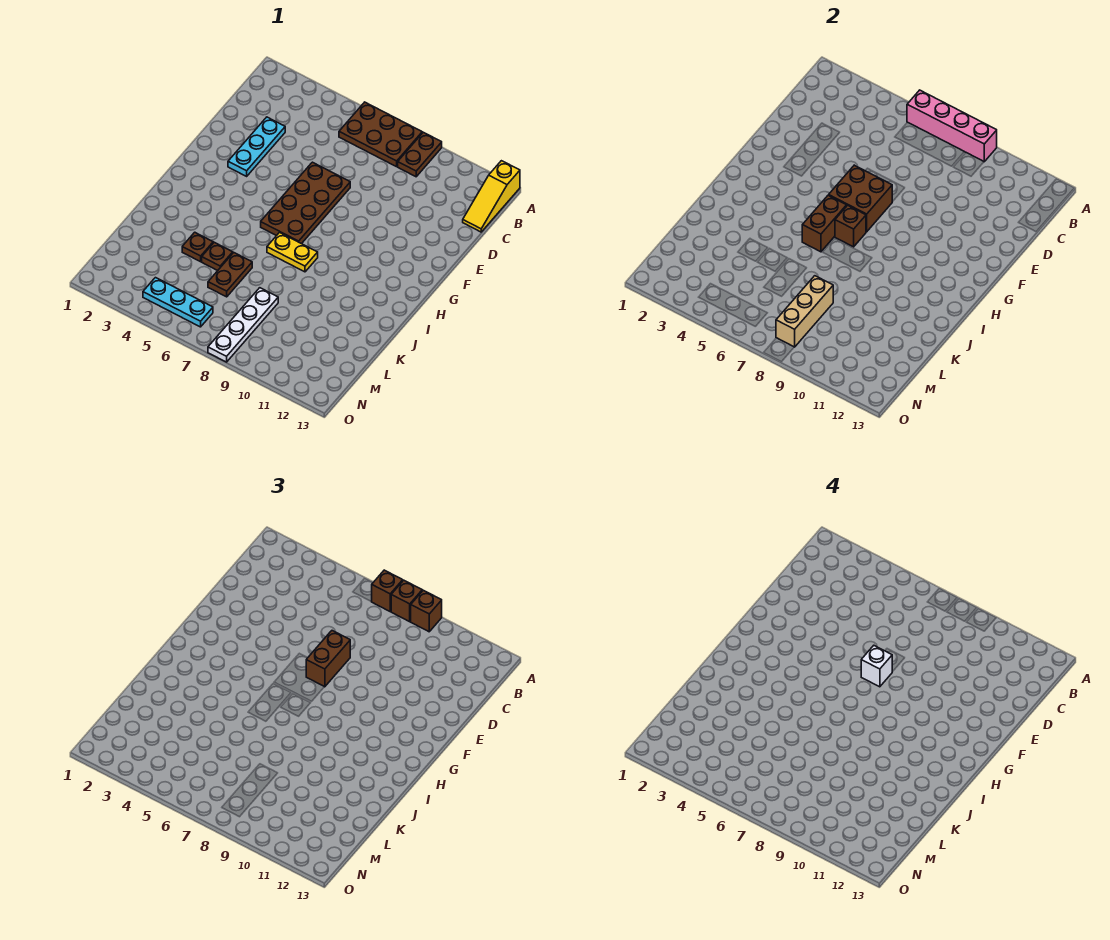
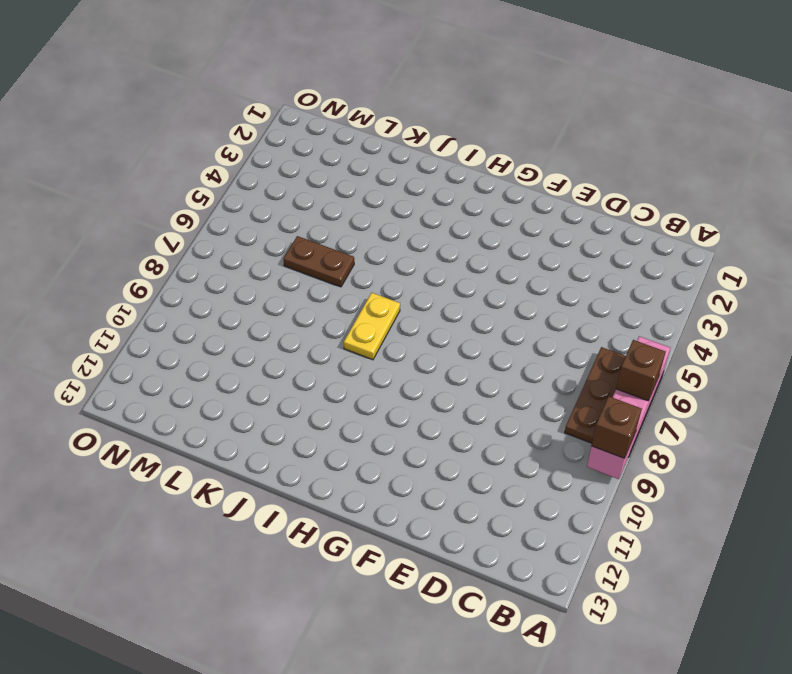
none -> brown 1x2 plate [398,132,442,177]
none -> yellow 1x3 slope [463,161,520,232]
none -> cyan 1x3 plate [228,117,285,176]

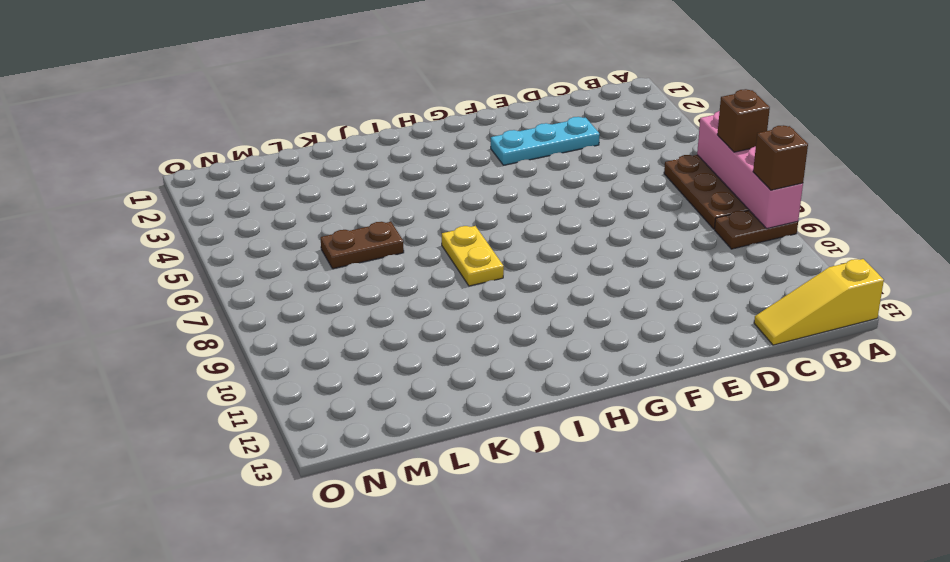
none -> brown 2x4 plate [261,162,350,244]
none -> brown 1x1 plate [182,232,213,262]
none -> brown 1x1 plate [202,242,233,271]

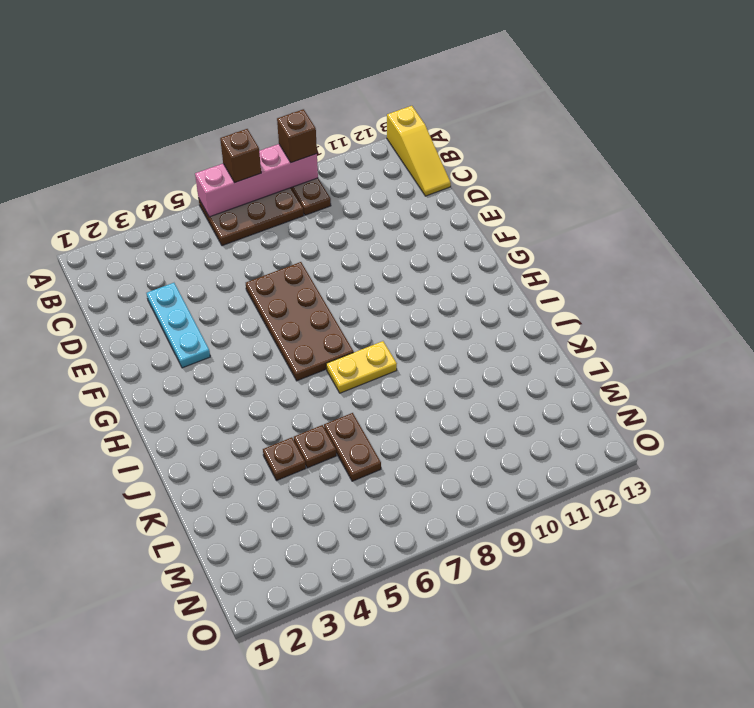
none -> white 1x4 plate [208,288,278,362]
none -> cyan 1x3 plate [143,278,213,327]
none -> brown 2x2 brick [829,165,892,232]

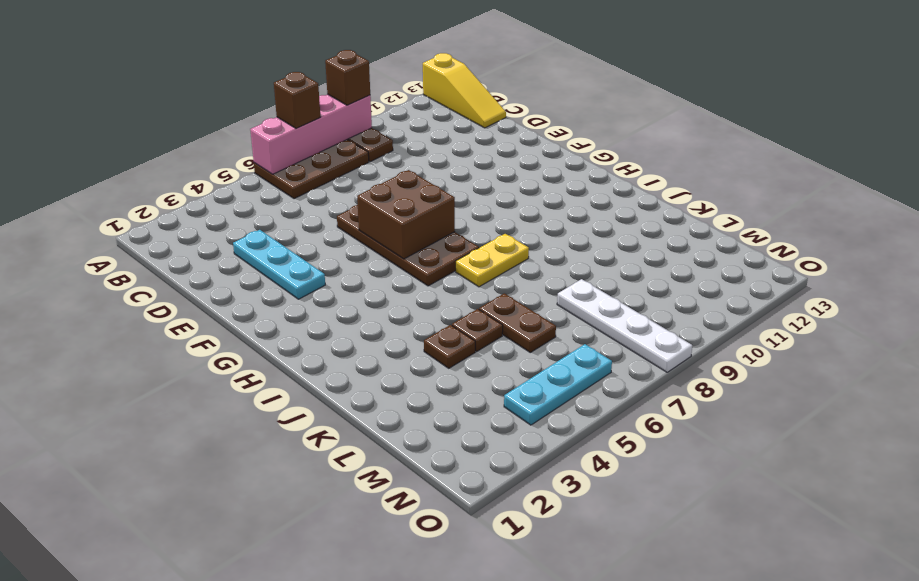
none -> brown 1x2 brick [802,195,847,252]
none -> brown 1x1 brick [835,205,866,247]
none -> tan 1x3 brick [776,276,833,347]

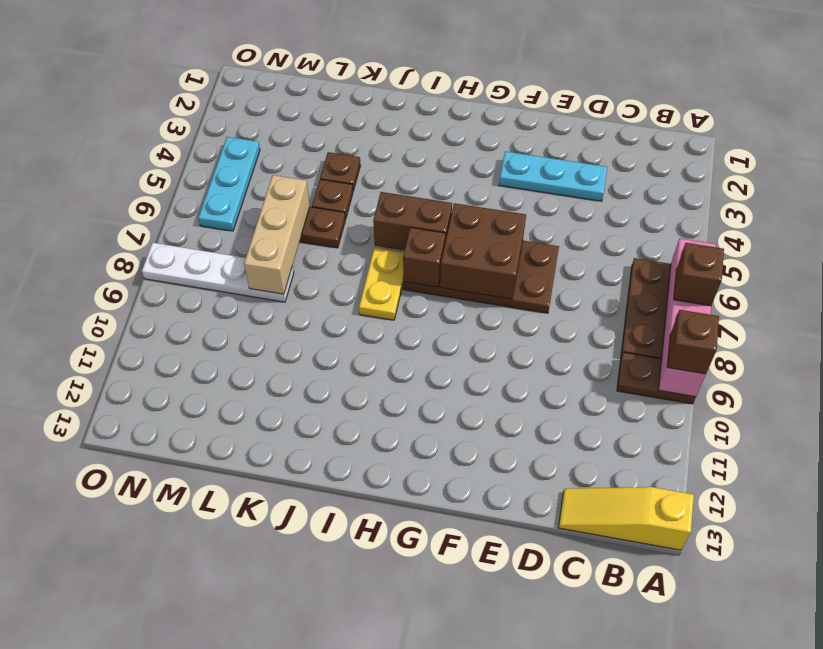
tan 1x3 brick [244,175,310,294] -> tan 1x3 brick turned to [776,276,833,347]
none -> brown 1x1 brick [391,580,422,622]
none -> brown 1x2 brick [306,631,350,687]
none -> white 1x1 brick [861,646,892,687]

